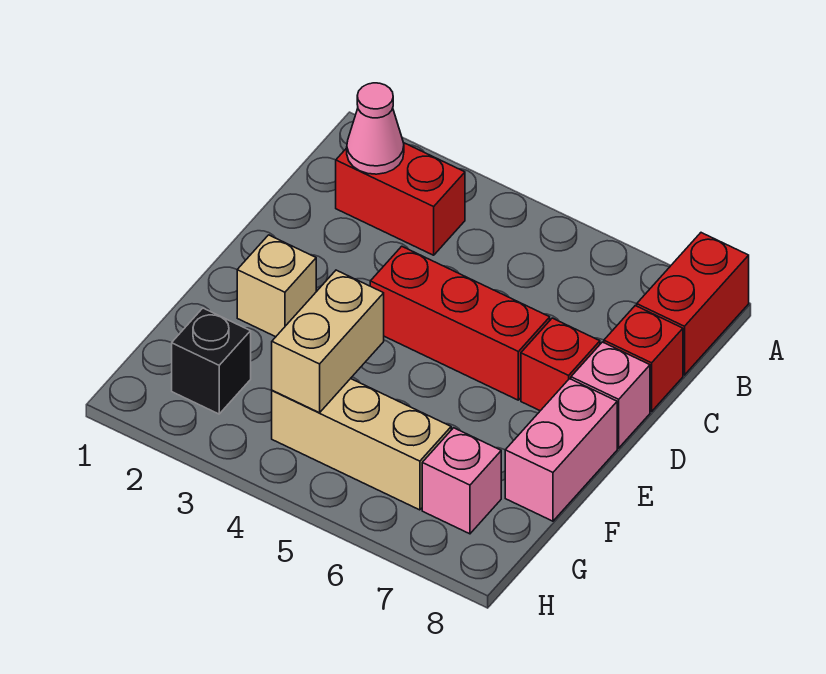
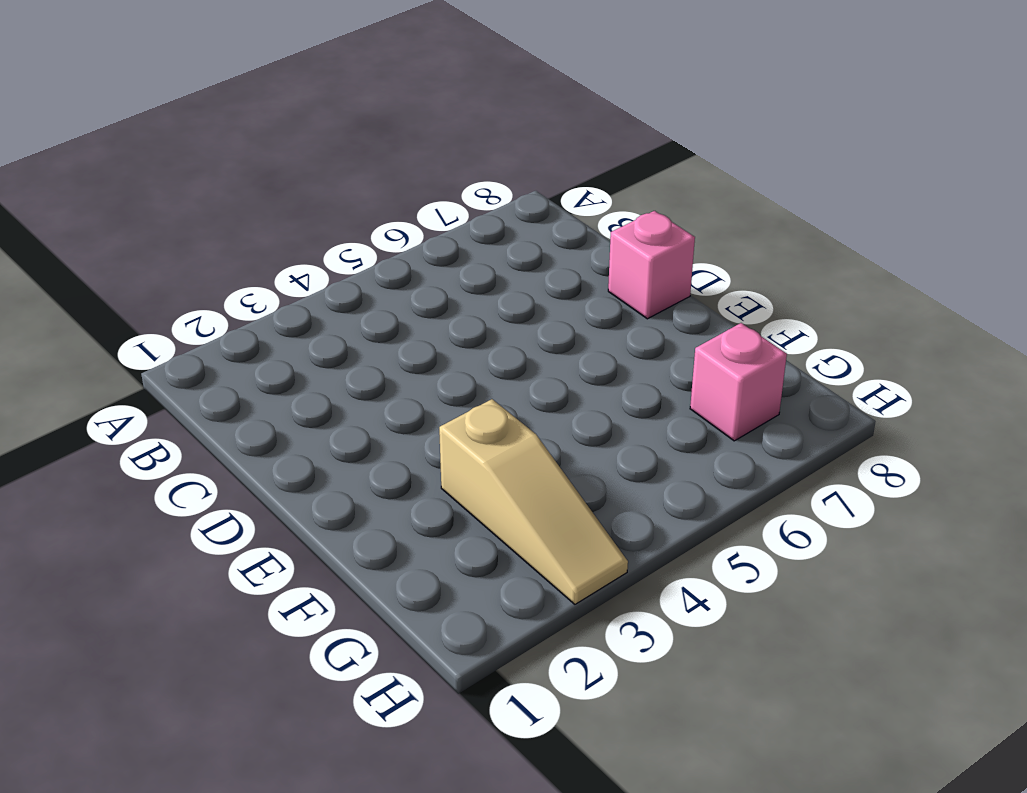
tan 1x3 slope [439,399,628,604] -> none
none -> red 1x2 brick [637,233,749,375]
none -> red 1x2 brick [336,143,465,255]
none -> red 1x1 brick [604,306,683,412]

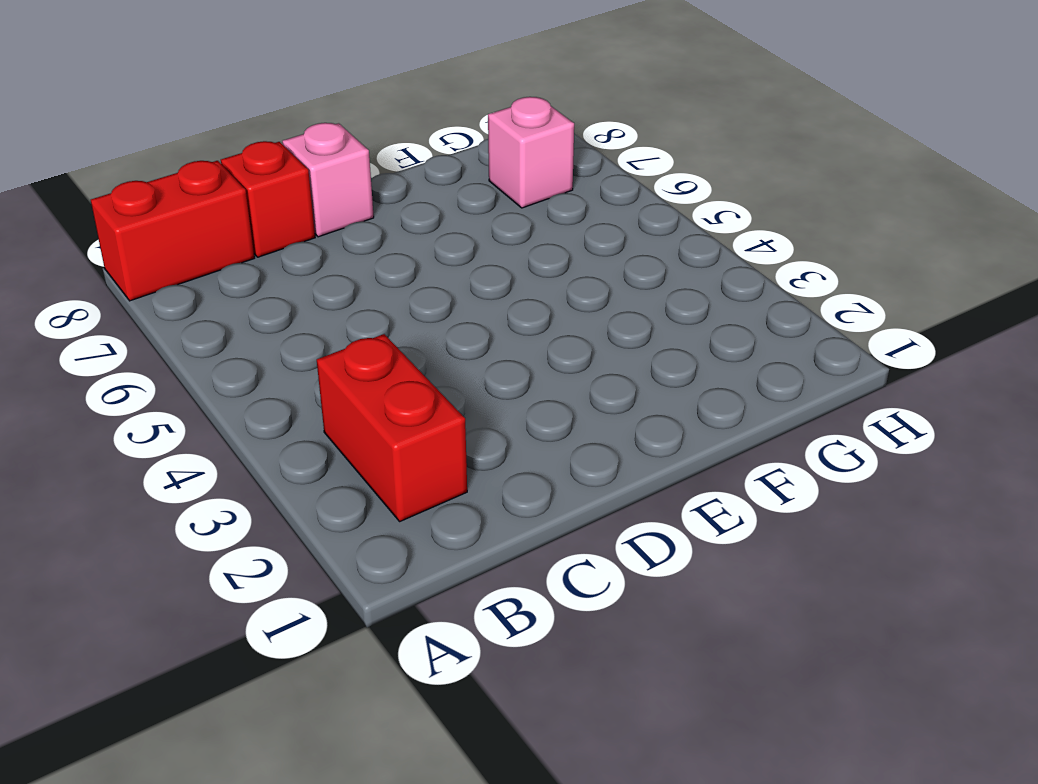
none -> red 1x3 brick [370,246,550,400]
none -> red 1x1 brick [521,318,600,411]
none -> tan 1x1 brick [237,235,316,337]

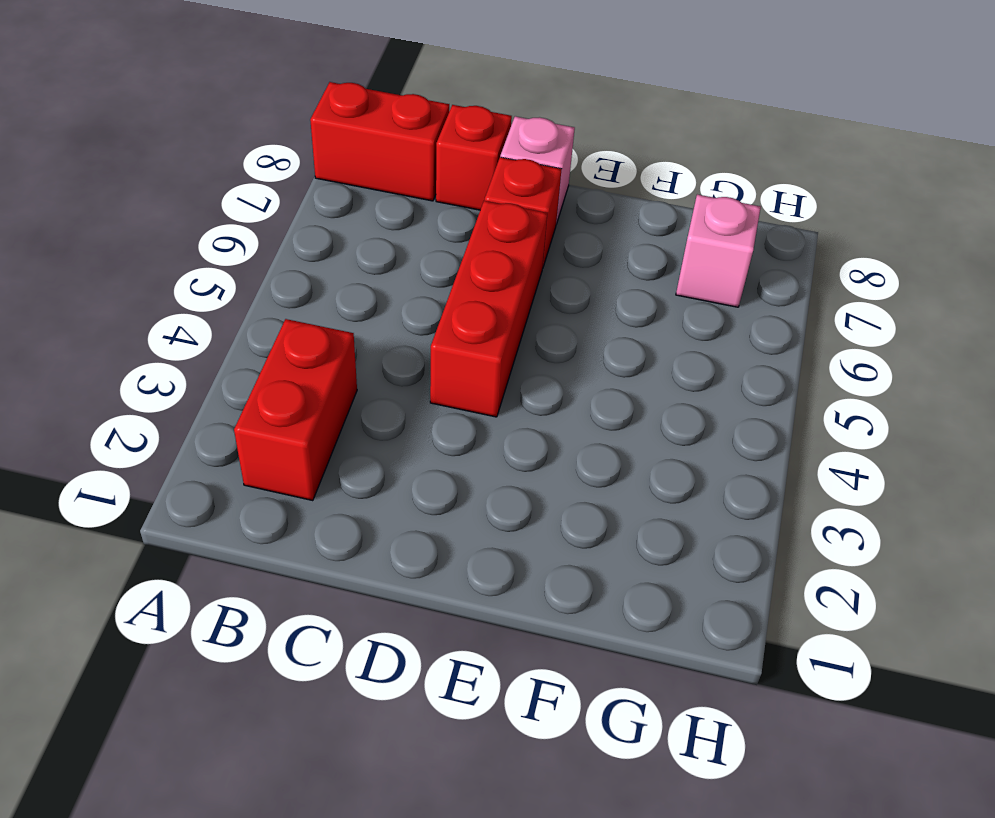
none -> tan 1x1 brick [237,235,316,337]
none -> pink 1x2 brick [505,379,617,521]
none -> black 1x1 brick [172,308,251,414]

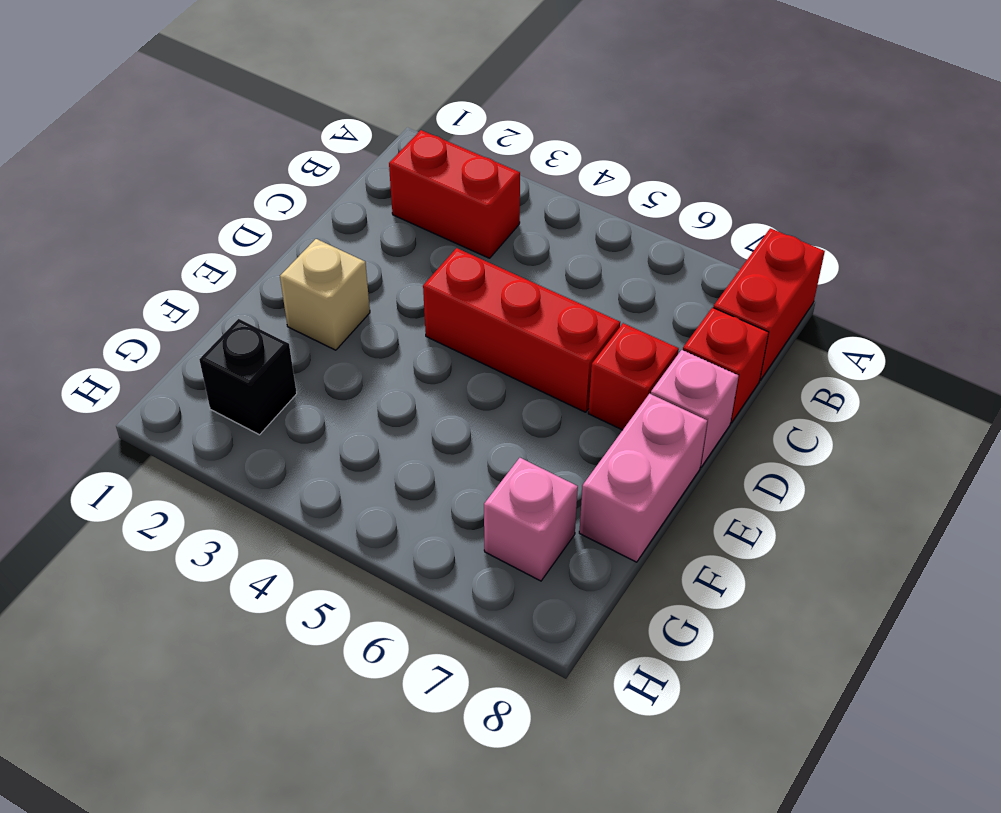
none -> tan 1x3 brick [272,379,451,510]
none -> pink 1x1 cone [347,83,404,174]
none -> tan 1x2 brick [272,270,384,413]

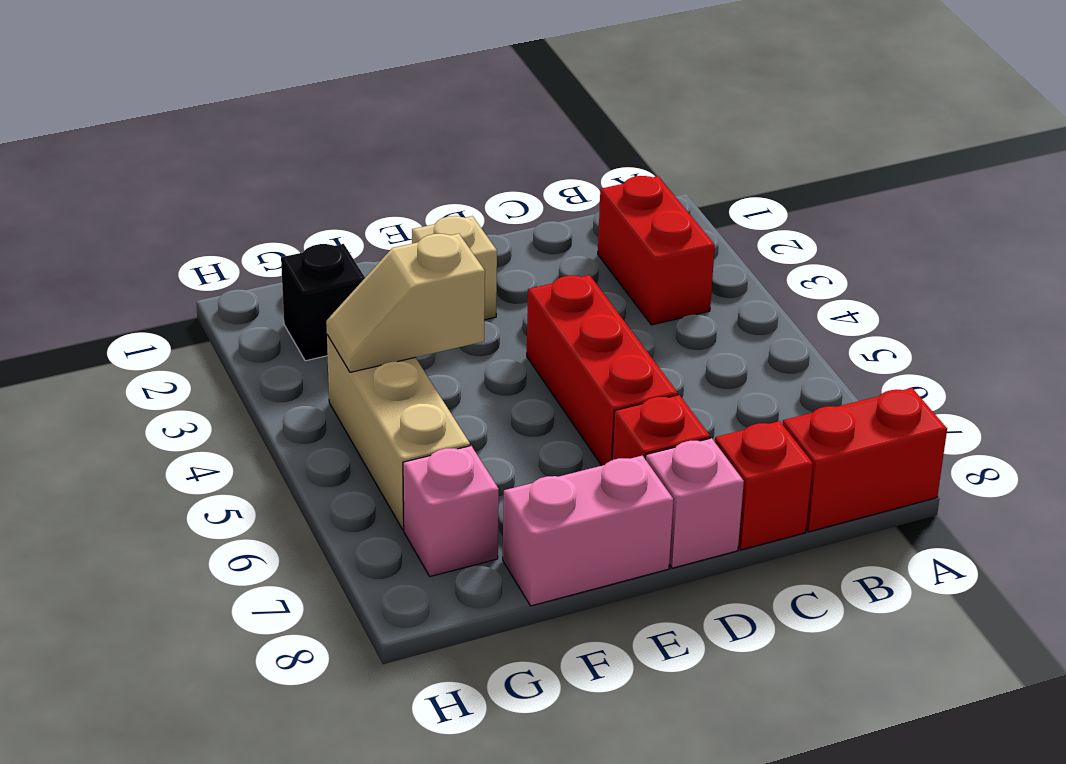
tan 1x2 slope [326,234,485,372] -> tan 1x2 brick [272,270,384,413]
none -> pink 1x1 cone [347,83,404,174]

